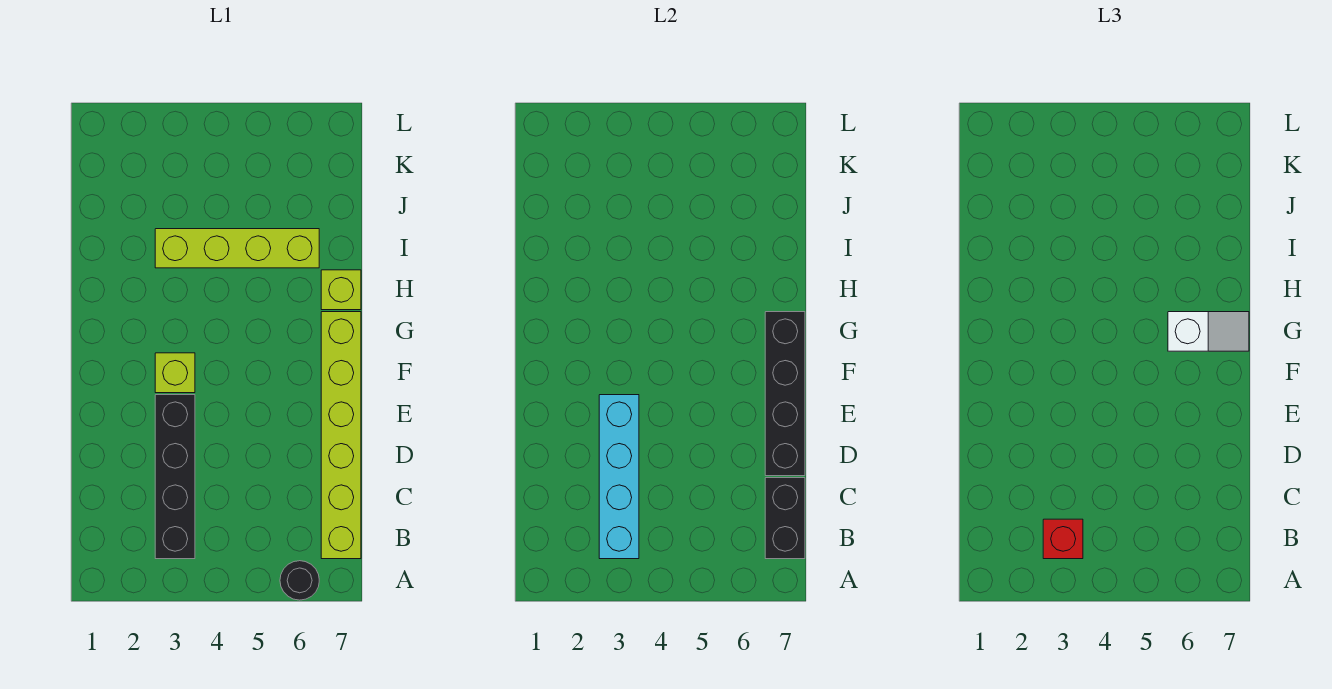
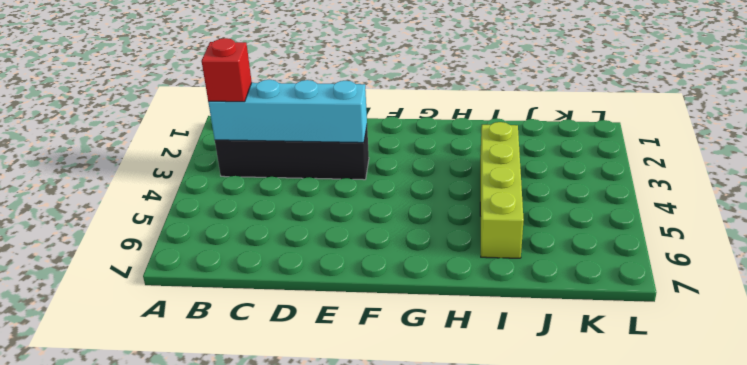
none -> black 1x1 round brick [280,561,319,600]
none -> lime 1x6 brick [321,312,361,559]

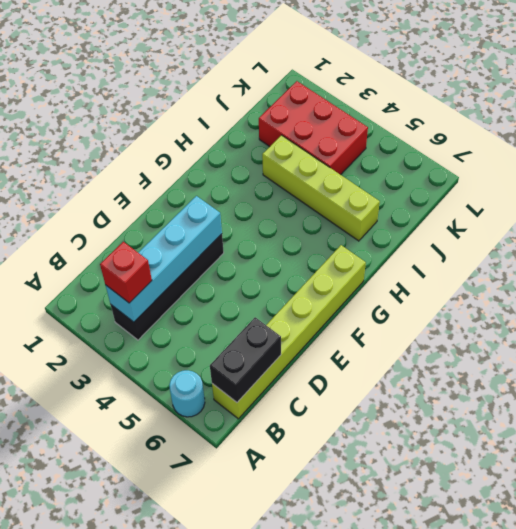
cyan 1x1 round brick [169,370,205,417] -> black 1x1 round brick [280,561,319,600]
red 2x3 brick [259,81,368,175] -> none
none -> lime 1x1 brick [155,353,195,393]
none -> lime 1x1 brick [321,270,361,310]

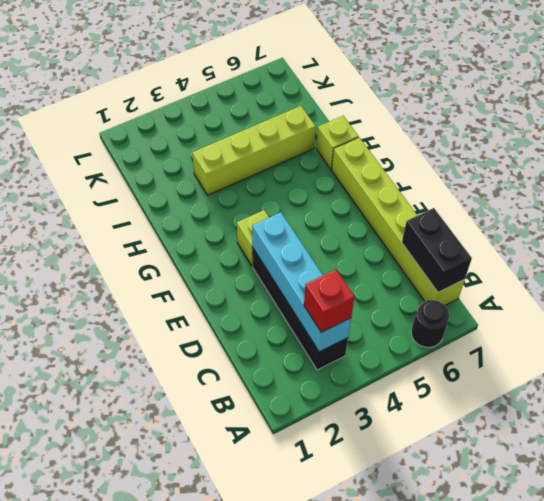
none -> black 1x4 brick [765,312,805,476]
none -> white 1x2 slope [1168,312,1249,351]

